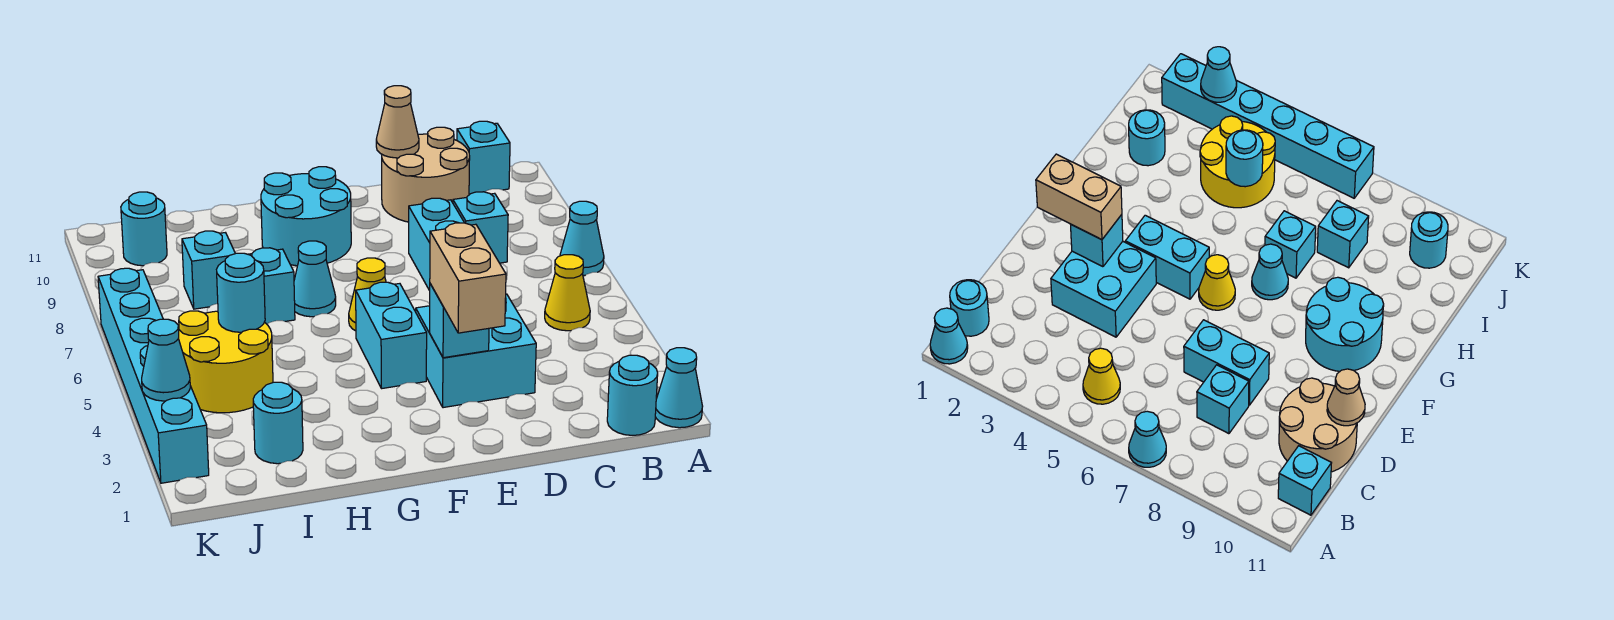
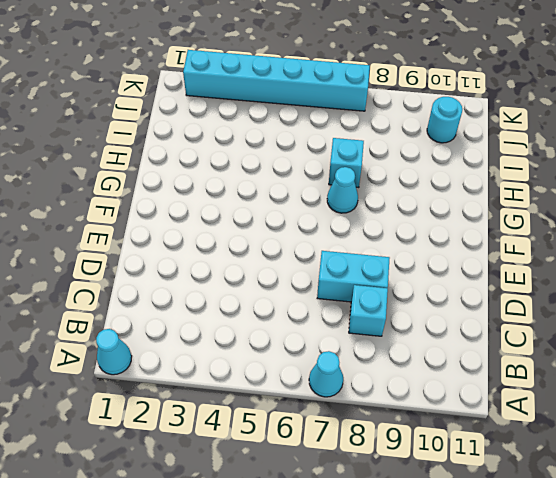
none -> cyan 1x1 round brick [607,355,658,435]
none -> yellow 1x1 cone [545,255,590,331]
none -> cyan 1x1 brick [457,121,510,195]

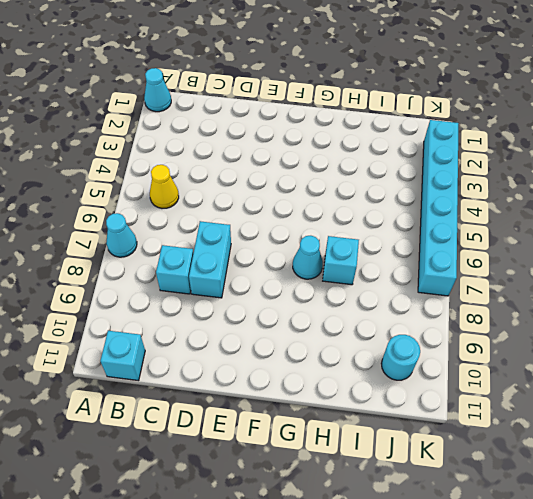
none -> cyan 1x1 round brick [607,355,658,435]
none -> tan 2x2 round brick [382,127,470,222]
none -> cyan 2x2 brick [416,294,536,408]

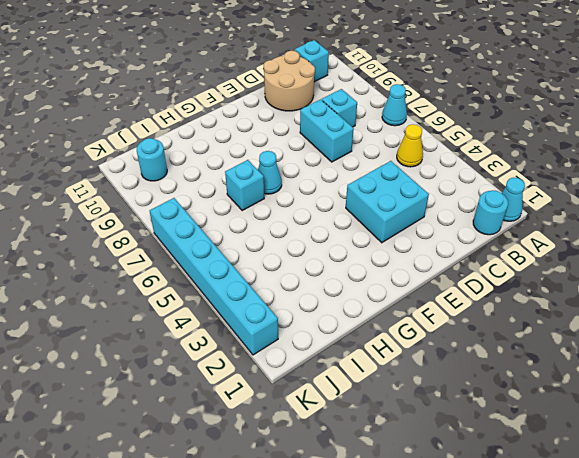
none -> cyan 1x2 brick [356,282,427,389]
none -> yellow 1x1 cone [349,258,386,331]
none -> cyan 2x2 round brick [261,167,351,266]

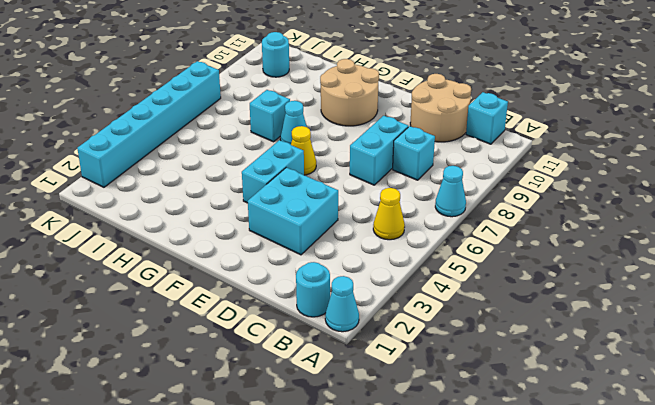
tan 2x2 round brick [320,59,379,126] -> cyan 2x2 round brick [261,167,351,266]
none -> cyan 1x1 round brick [253,382,303,464]
none -> yellow 2x2 round brick [178,311,273,413]
none -> cyan 1x1 brick [182,231,235,309]

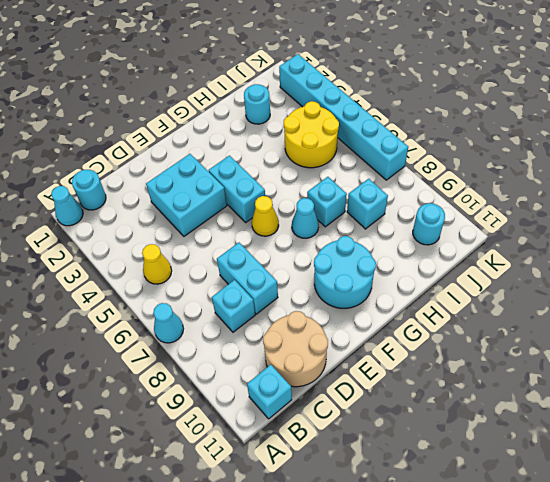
none -> tan 1x1 cone [376,86,419,158]
none -> cyan 1x1 brick [430,284,489,358]
none -> cyan 1x1 round brick [217,253,265,332]

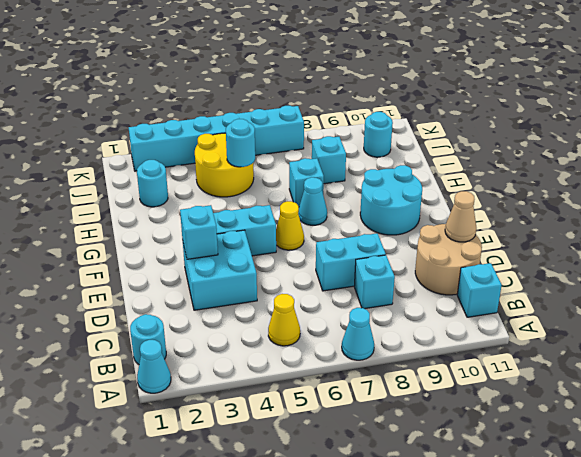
none -> cyan 1x1 cone [142,319,190,401]
none -> tan 1x2 brick [430,223,506,333]

